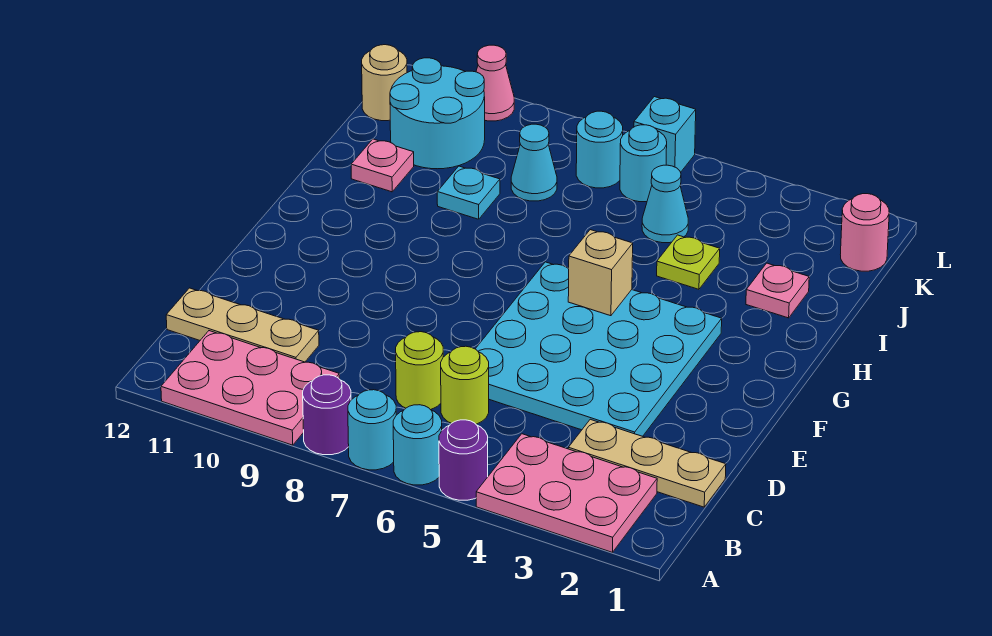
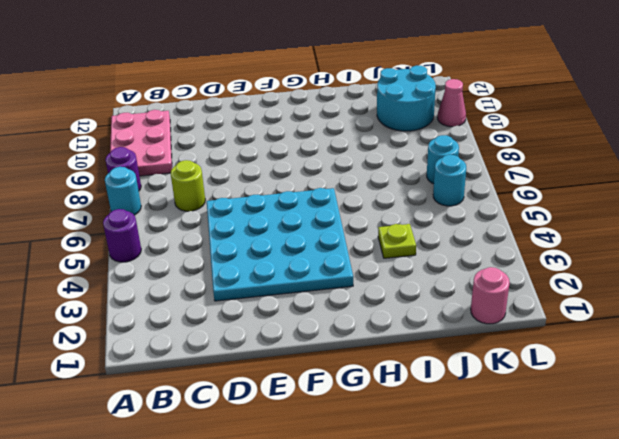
none -> pink 2x3 plate [476,434,657,552]
none -> cyan 1x1 round brick [393,405,442,485]
none -> tan 1x3 plate [568,419,726,507]

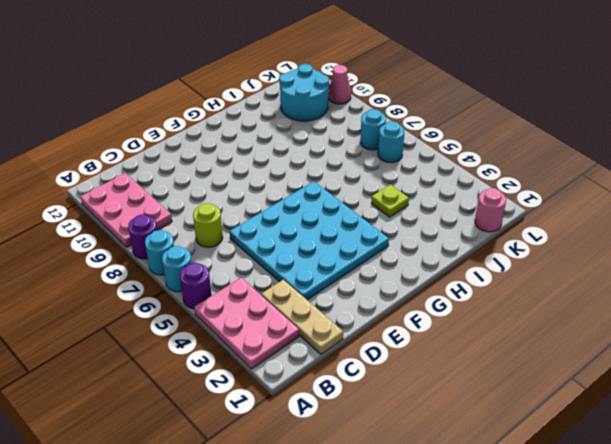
none -> lime 1x1 round brick [441,346,489,424]
none -> tan 1x3 plate [166,288,319,362]
none -> pink 1x1 plate [746,263,809,318]

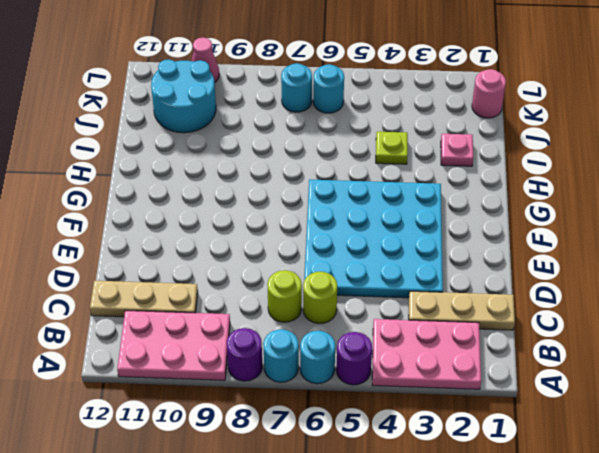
none -> cyan 1x1 plate [437,166,500,219]
none -> pink 1x1 plate [351,139,414,192]
none -> cyan 1x1 cone [642,165,688,243]

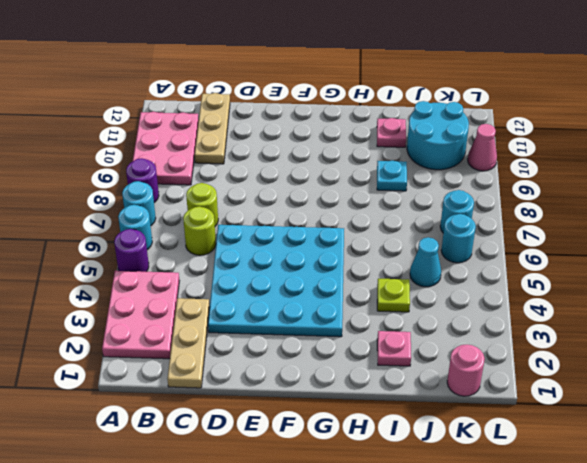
none -> cyan 1x1 cone [511,124,557,201]
none -> tan 1x1 round brick [362,45,407,121]
none -> cyan 1x1 brick [634,97,696,172]

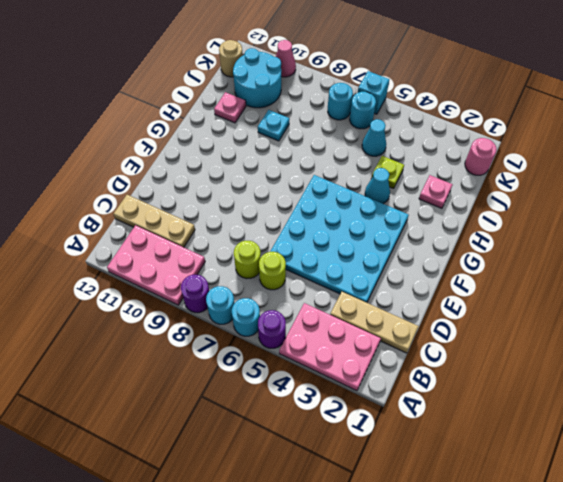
cyan 1x1 cone [365,168,390,204] -> cyan 1x1 cone moved to [511,124,557,201]
none -> tan 1x1 brick [568,230,633,316]

